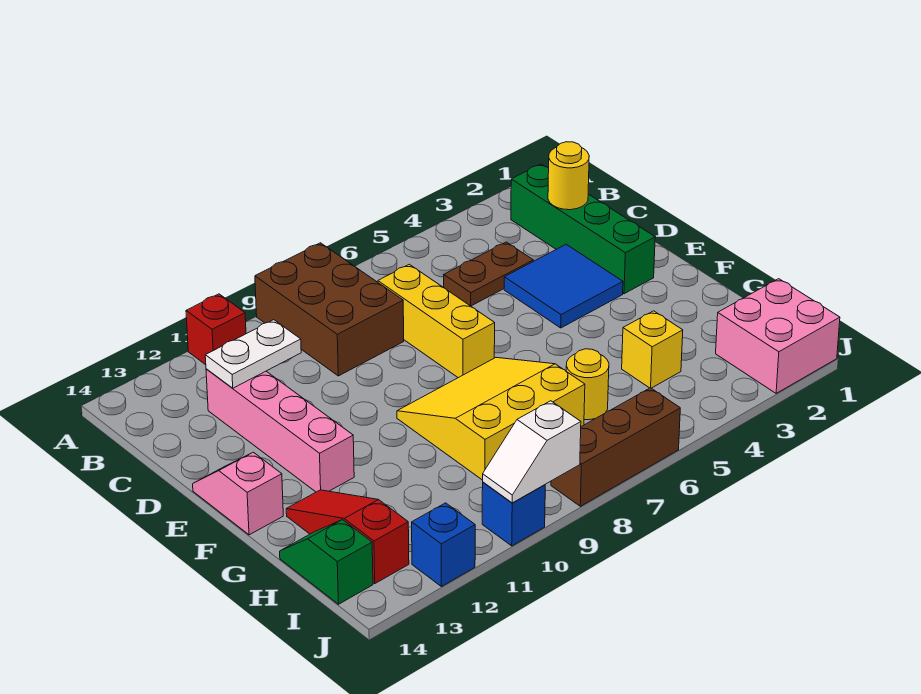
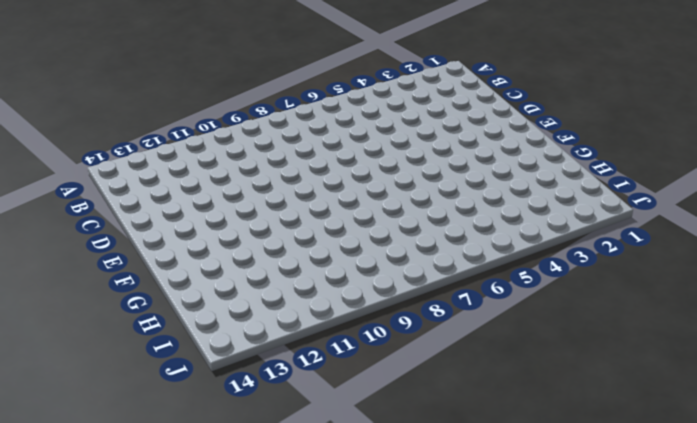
none -> brown 2x3 brick [255,243,404,376]
none -> red 1x1 brick [186,294,246,365]
none -> green 1x4 brick [511,164,655,294]

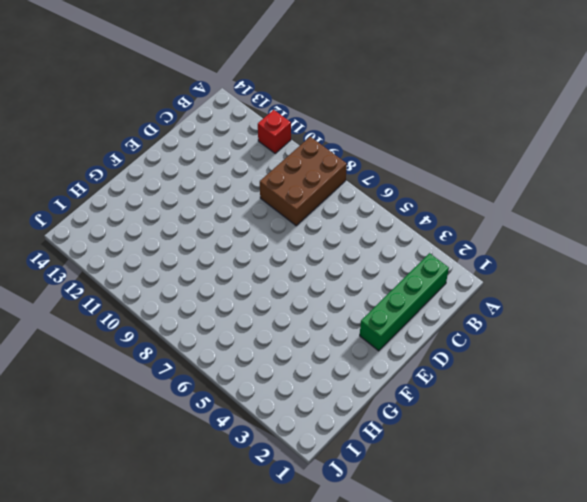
none -> brown 1x2 plate [444,242,533,306]
none -> yellow 1x3 brick [378,264,495,378]
none -> pink 1x4 brick [206,369,354,492]

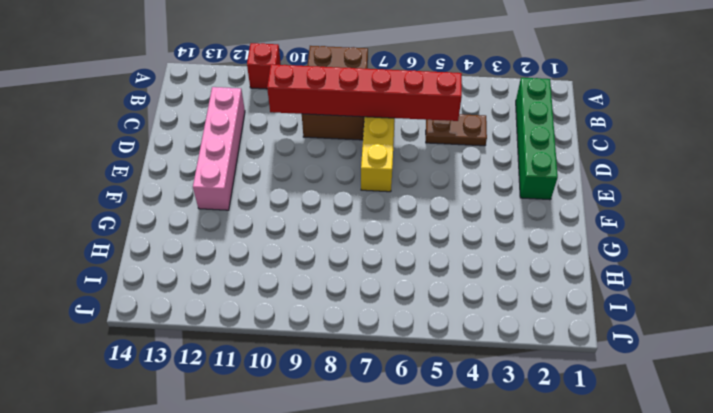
red 1x6 brick [267,64,462,121] -> none
none -> blue 2x2 tile [504,244,623,328]
none -> pink 1x2 slope [193,452,283,535]
none -> yellow 3x3 slope [397,358,585,480]

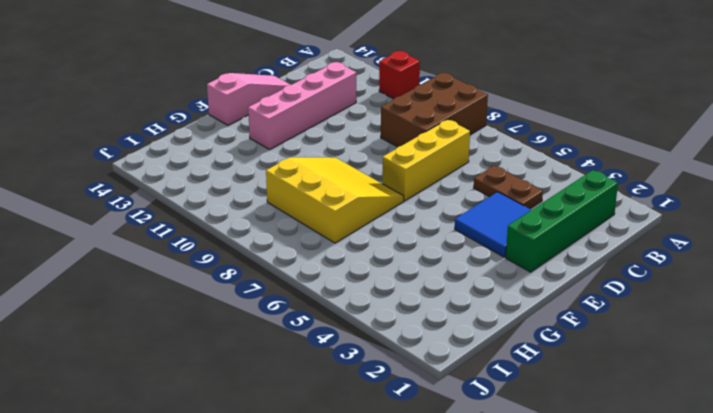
pink 1x3 slope [207,73,290,125] -> pink 1x2 slope [193,452,283,535]
none -> red 1x3 slope [286,490,409,583]
none -> yellow 1x1 brick [622,311,683,388]
none -> yellow 1x1 round brick [566,349,609,420]

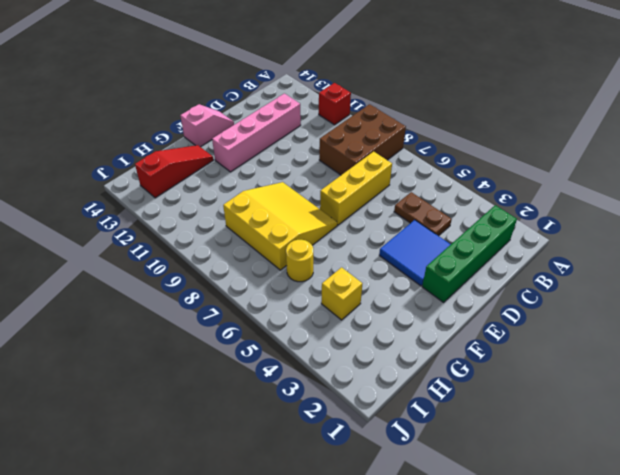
none -> green 1x2 slope [280,520,373,604]
none -> pink 2x2 brick [716,279,840,393]
none -> brown 1x3 brick [551,388,680,506]

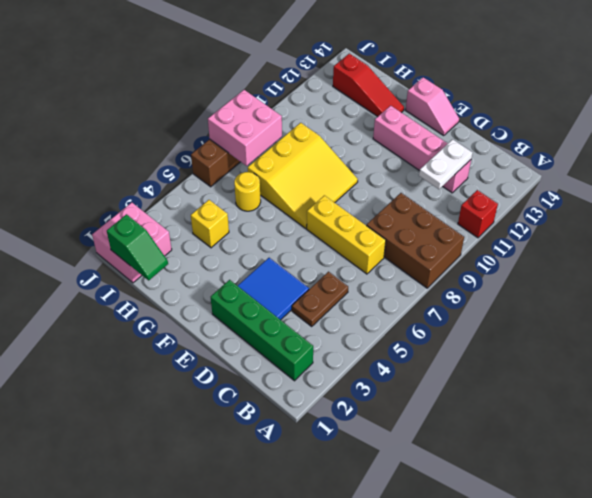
green 1x2 slope [107,214,168,280] -> green 1x2 slope moved to [280,520,373,604]
pink 2x2 brick [208,90,282,166] -> none
none -> blue 1x1 brick [482,482,545,546]
none -> blue 1x1 brick [412,503,475,586]
none -> yellow 1x1 round brick [548,142,589,210]

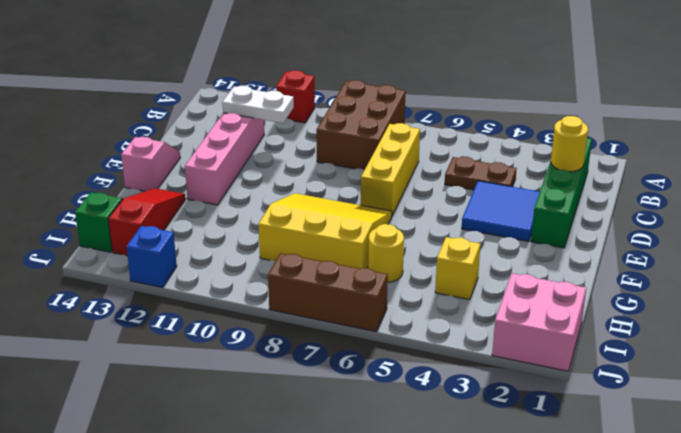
none -> blue 1x1 brick [482,482,545,546]
none -> white 1x2 slope [483,401,581,503]

